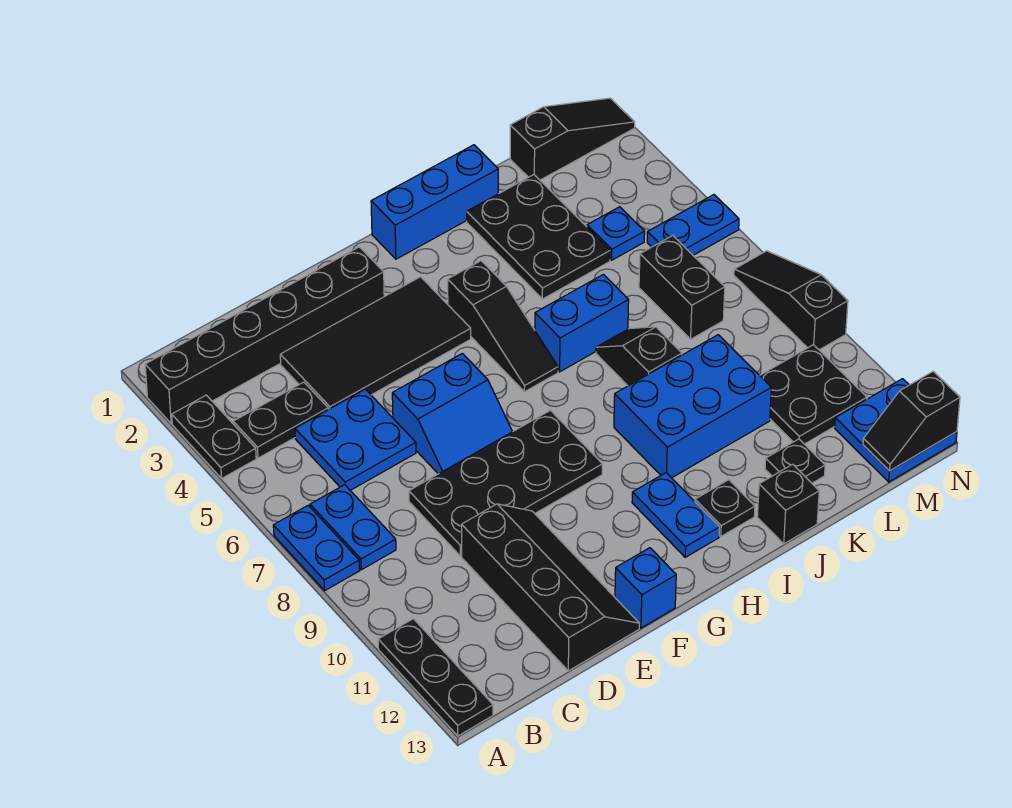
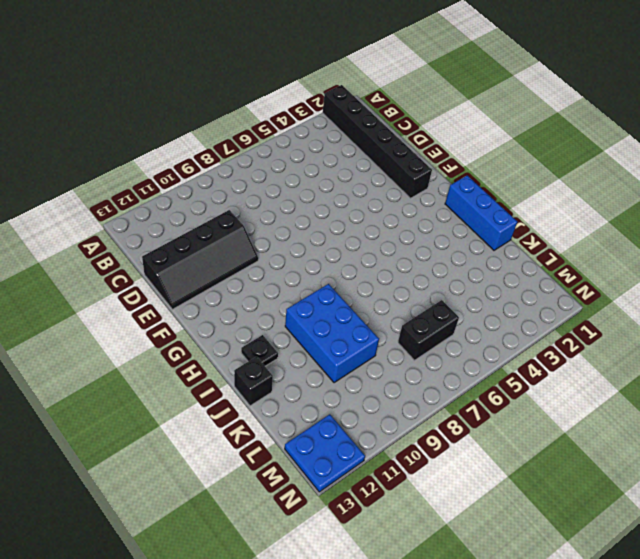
none -> black 1x2 plate [172,395,256,478]
none -> blue 1x2 plate [273,505,359,591]
none -> black 1x3 plate [378,619,493,736]
none -> black 1x2 plate [233,382,328,458]

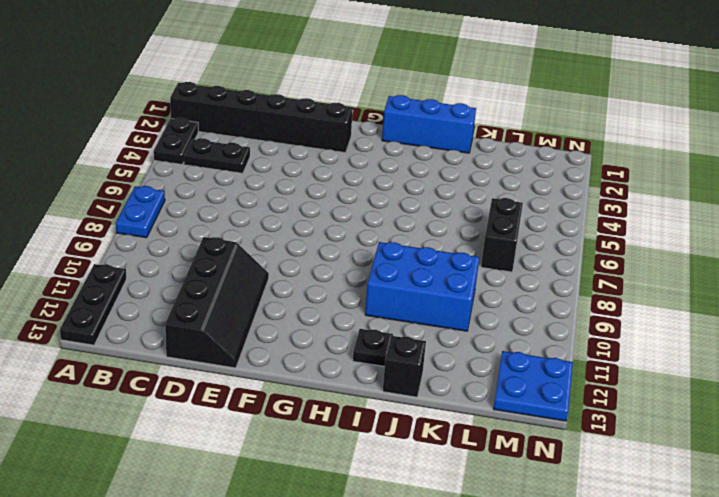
none -> blue 1x2 plate [310,485,396,570]
none -> blue 2x2 plate [295,389,416,490]
none -> black 2x4 tile [280,277,471,410]
none -> black 2x4 plate [409,410,602,556]

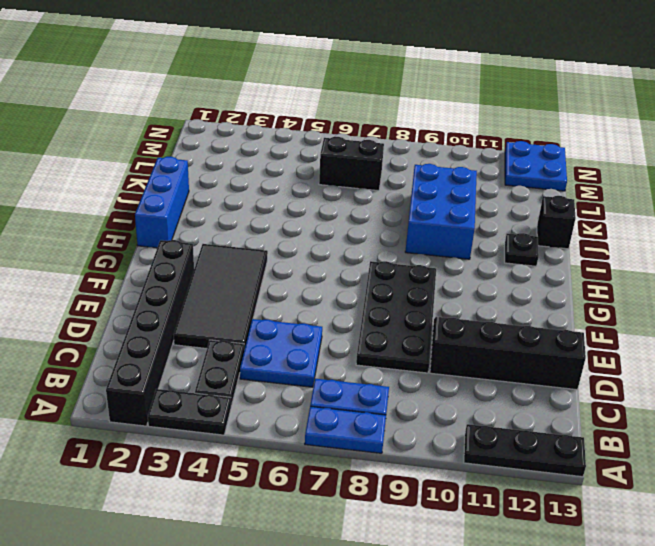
none -> blue 2x2 slope [392,353,512,474]
none -> blue 1x1 brick [615,548,676,628]
none -> black 1x3 slope [448,261,558,392]
none -> blue 1x2 plate [632,473,720,557]

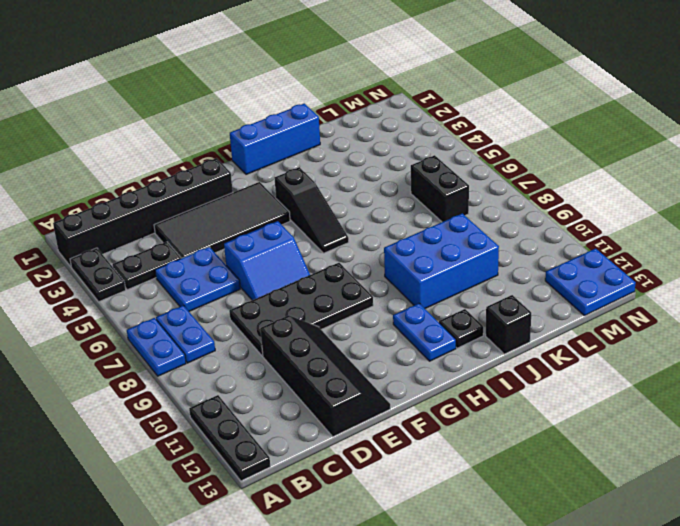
none -> blue 1x1 brick [615,548,676,628]
none -> blue 1x2 brick [535,274,629,372]
none -> black 2x3 plate [467,175,610,299]
none -> black 1x2 slope [596,327,682,386]

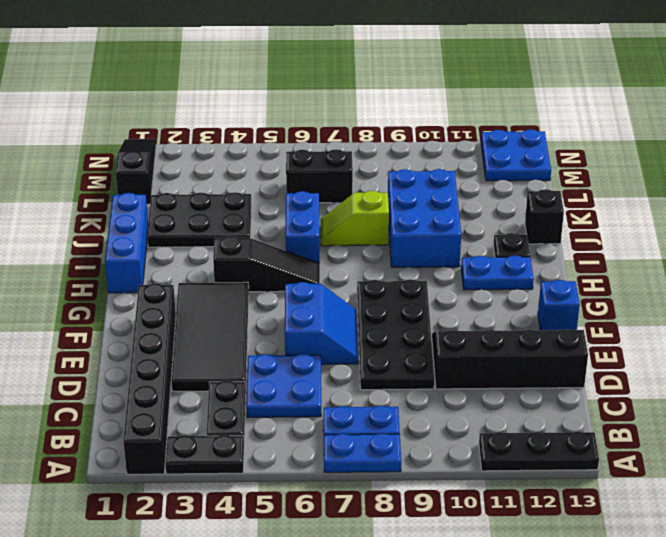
lime 1x2 slope [321,191,389,246] -> black 1x2 slope [596,327,682,386]
none -> black 1x1 plate [765,439,825,483]
none -> blue 1x1 plate [587,207,645,260]
none -> black 2x2 plate [760,345,867,444]
none -> blue 1x2 plate [647,195,739,255]

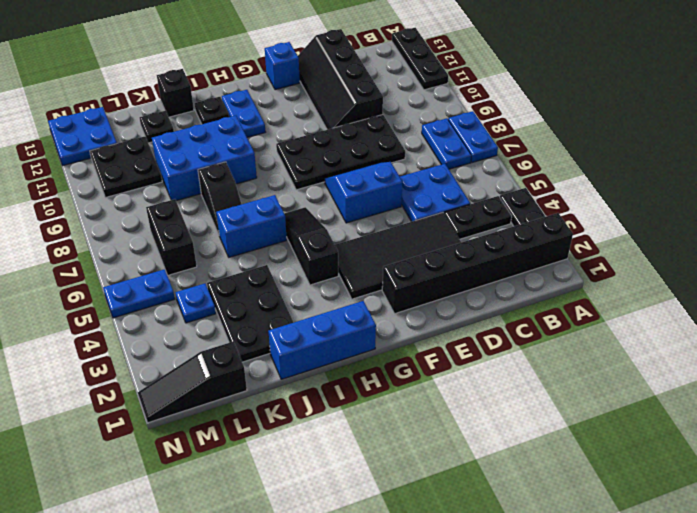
none -> black 1x3 slope [734,251,848,350]
none -> black 1x2 slope [863,371,960,471]

